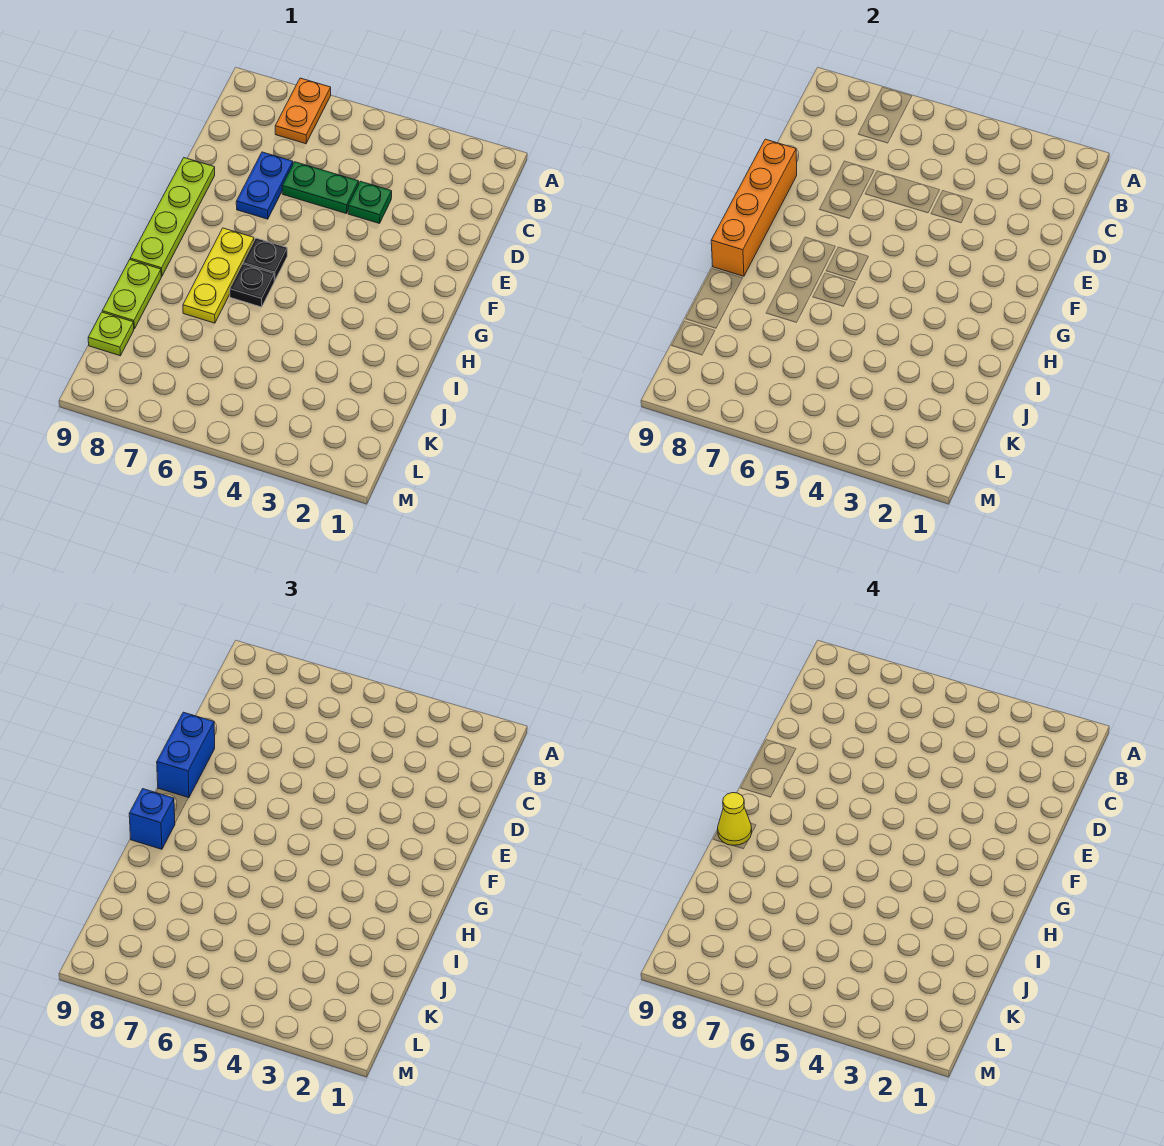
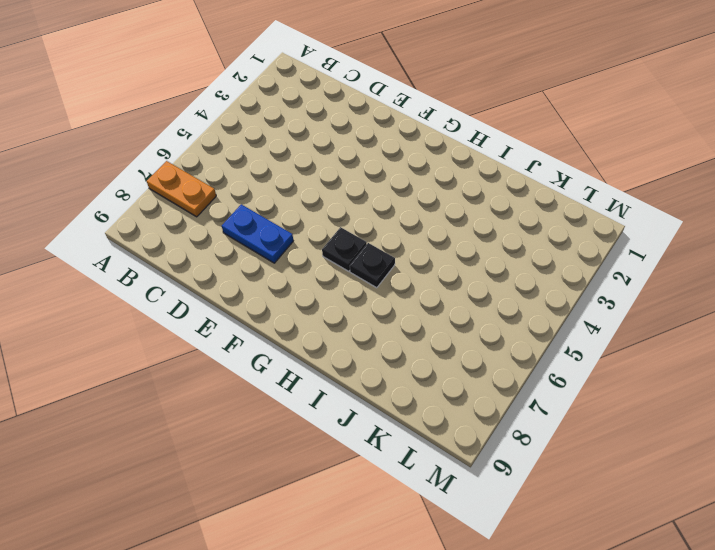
none -> green 1x1 plate [348,181,392,223]
none -> green 1x2 plate [282,162,359,213]
none -> lime 1x4 plate [130,158,215,276]

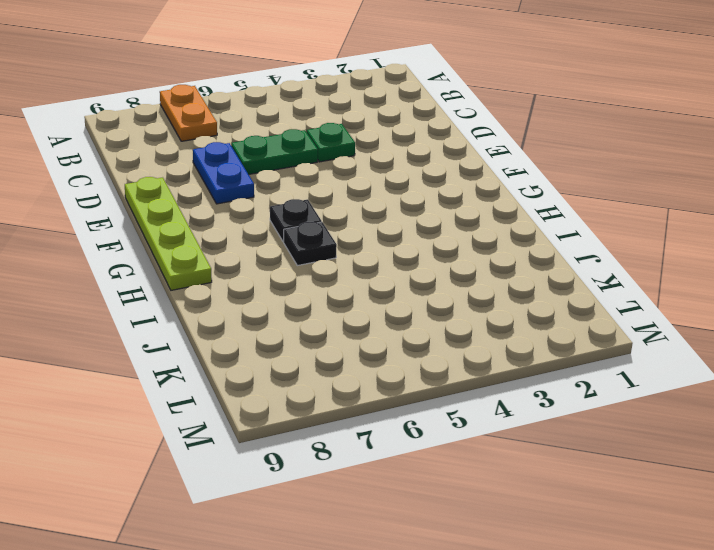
none -> yellow 1x3 plate [183,228,254,323]
none -> lime 1x2 plate [102,260,161,329]
none -> lime 1x1 plate [88,312,134,356]

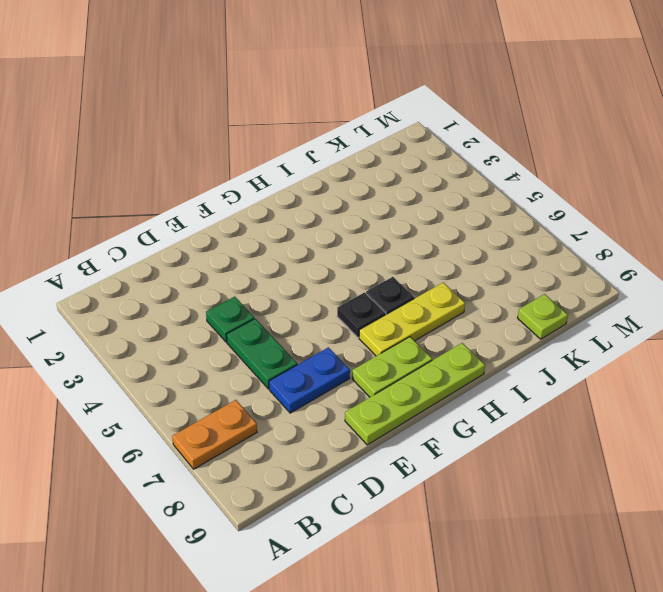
lime 1x2 plate [352,337,432,397] -> lime 1x2 plate moved to [102,260,161,329]
none -> orange 1x4 brick [711,139,797,276]
none -> blue 1x2 brick [157,712,215,798]
none -> blue 1x1 brick [129,789,175,849]

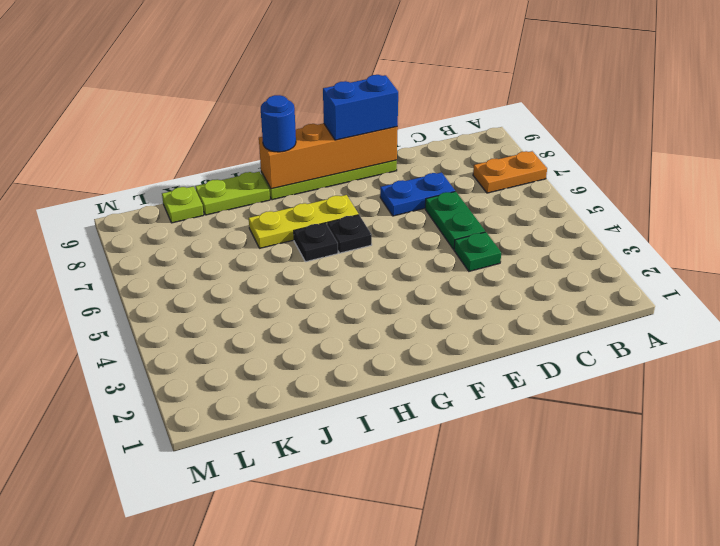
blue 1x1 round brick [261,95,296,152] -> blue 1x1 brick [129,789,175,849]
none -> yellow 1x1 cone [718,793,752,845]

